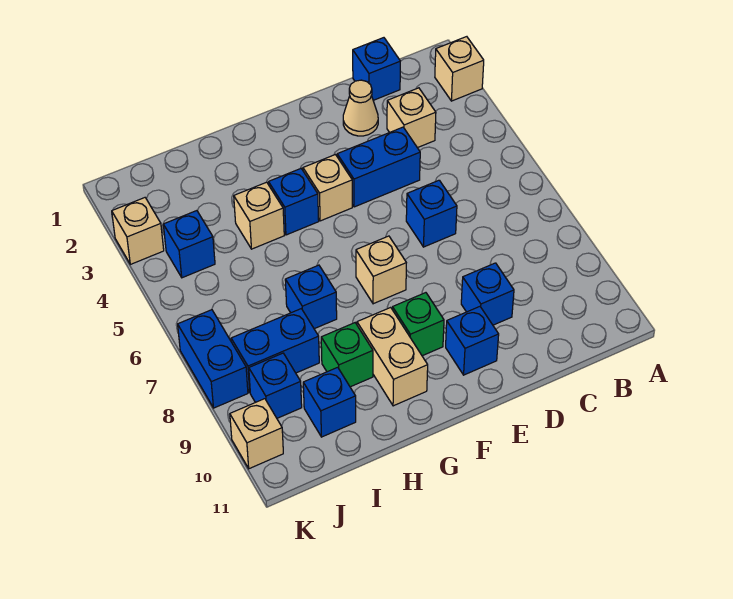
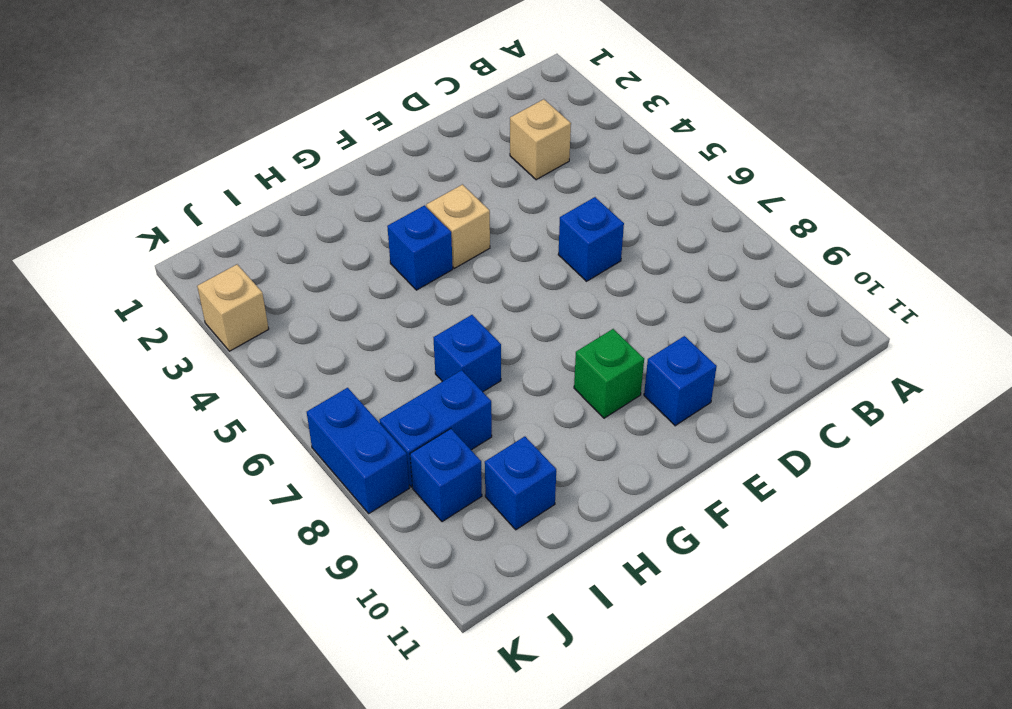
none -> tan 1x1 brick [435,37,484,101]
none -> blue 1x1 brick [353,38,400,100]
none -> tan 1x1 cone [343,80,378,136]

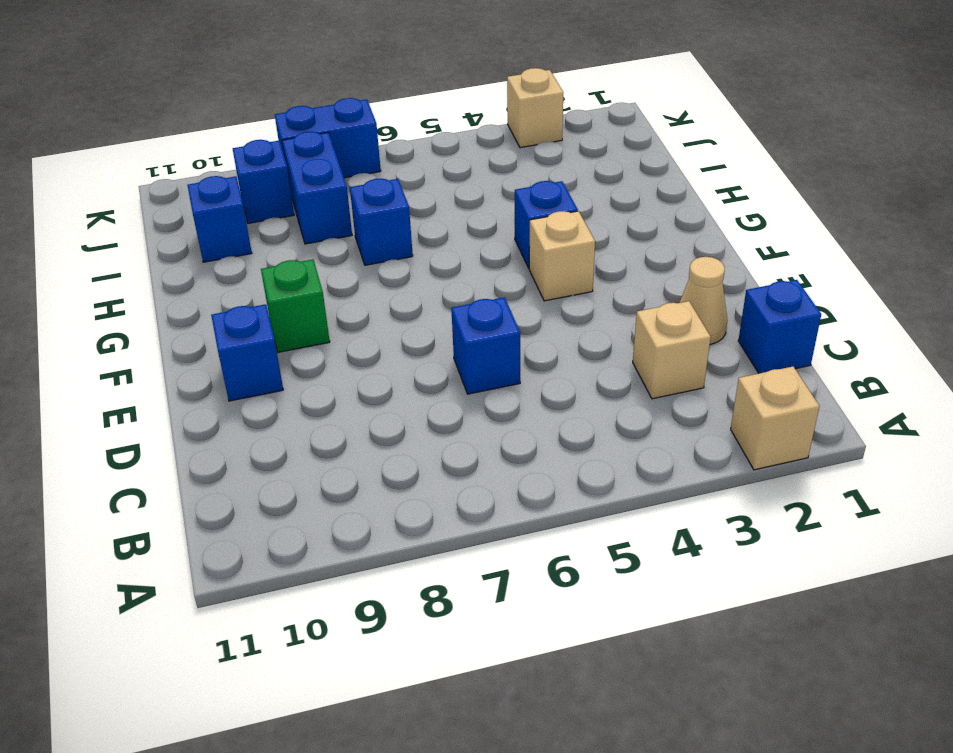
none -> blue 1x2 brick [337,127,420,207]
none -> blue 1x1 brick [461,263,514,325]
none -> tan 1x1 brick [356,236,406,304]

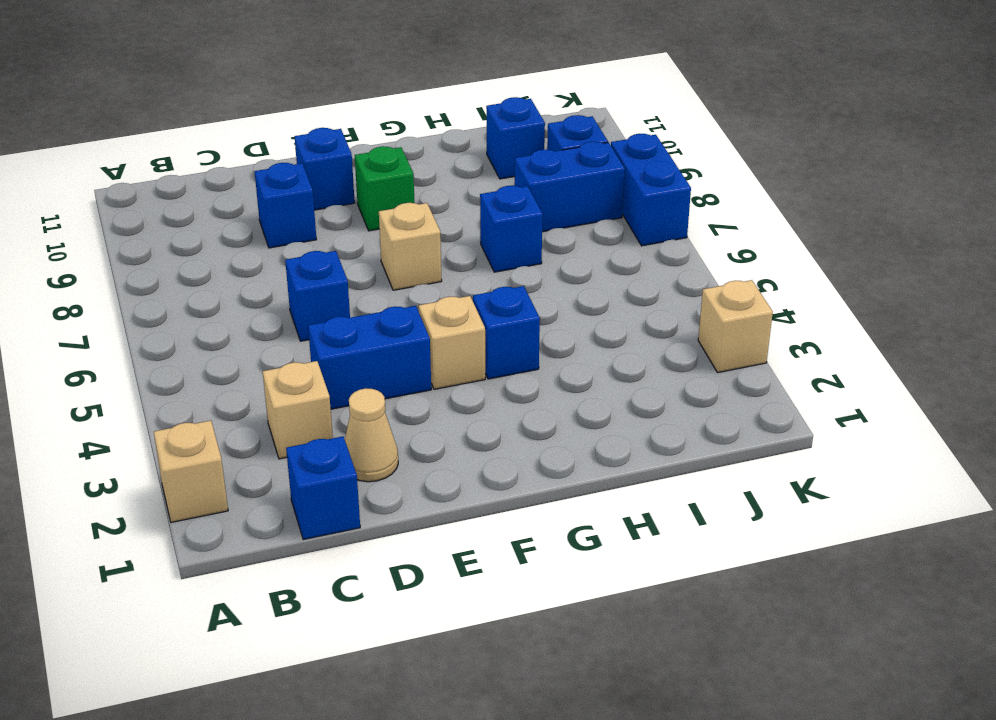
none -> tan 1x2 brick [357,307,428,406]
none -> tan 1x1 brick [234,182,284,249]
none -> green 1x1 brick [321,323,373,387]

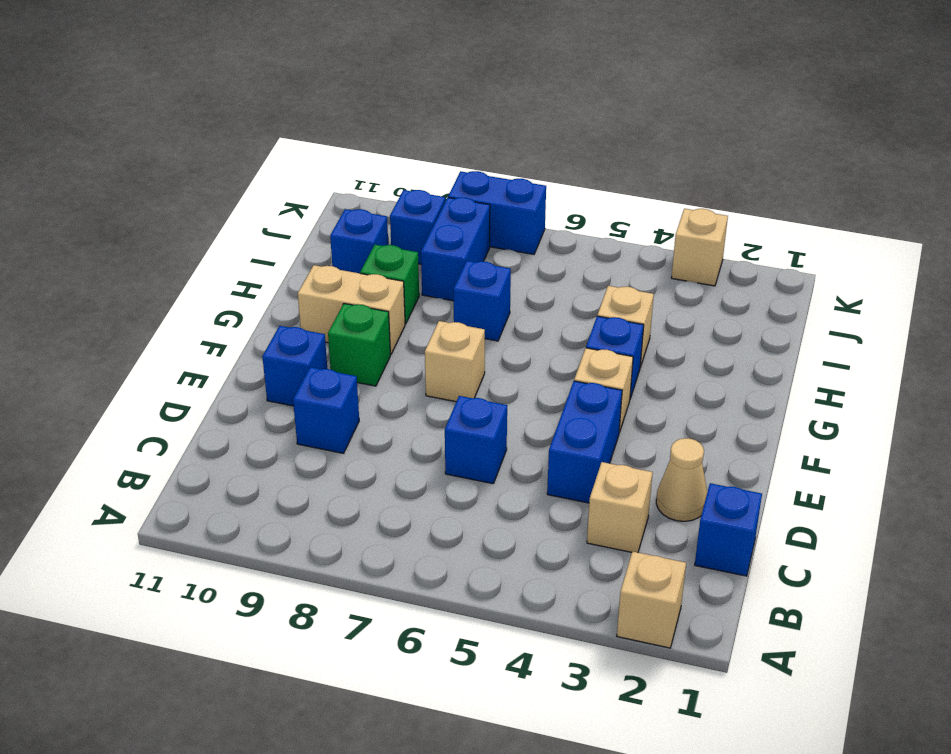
none -> blue 1x1 brick [163,211,215,278]
none -> tan 1x1 brick [230,399,283,469]

